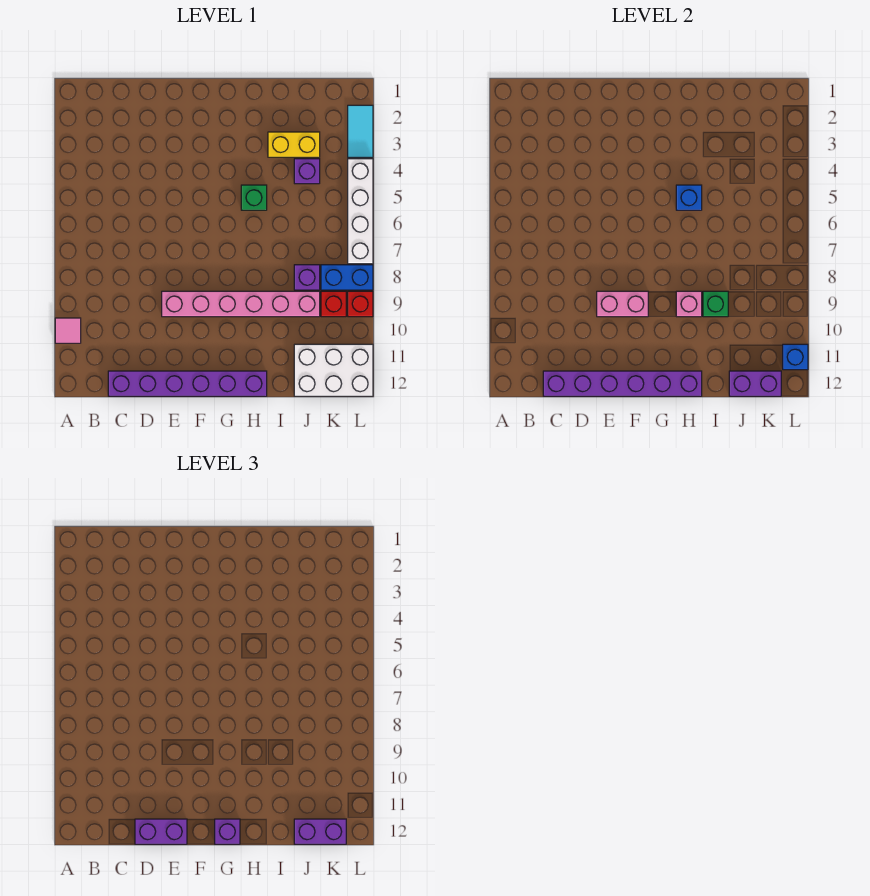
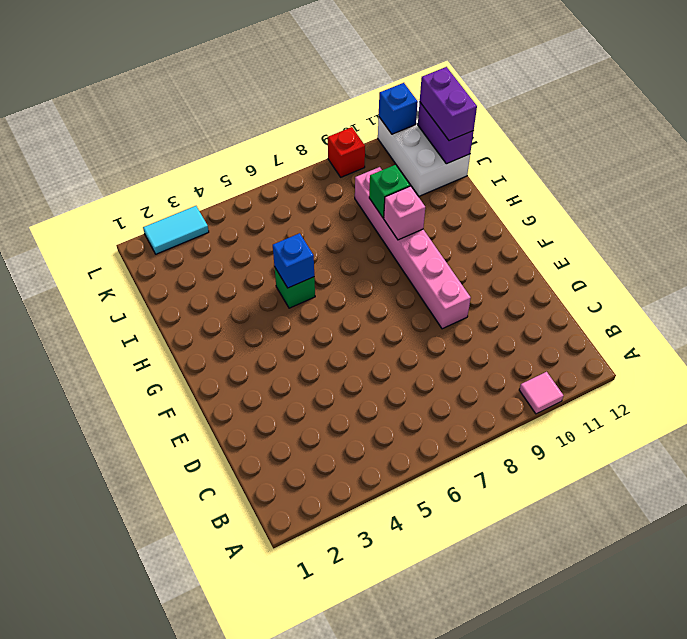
none -> purple 1x6 brick [108,371,267,396]
none -> yellow 1x2 brick [268,132,320,157]
none -> purple 1x1 brick [294,159,320,184]

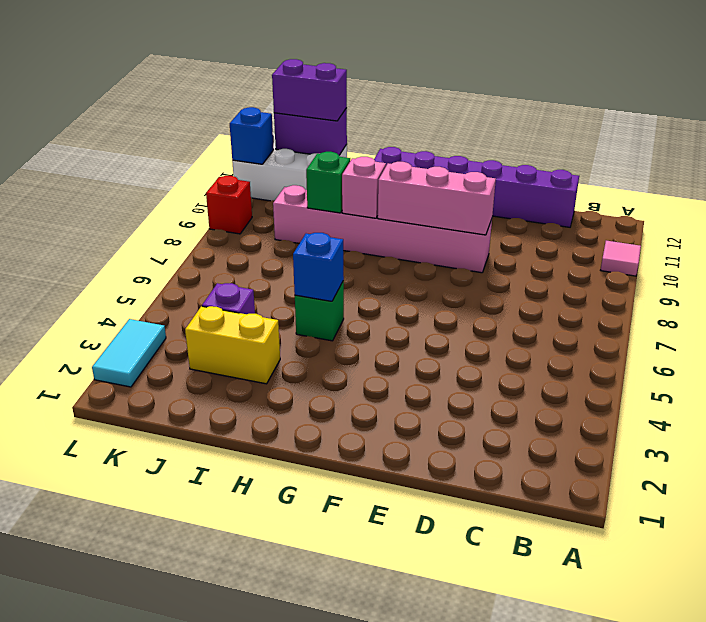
pink 1x3 brick [378,162,496,235] -> pink 1x2 brick [597,291,648,317]
none -> purple 1x1 brick [294,265,320,290]
none -> blue 1x2 brick [321,265,373,290]
none -> red 1x1 brick [321,291,346,317]

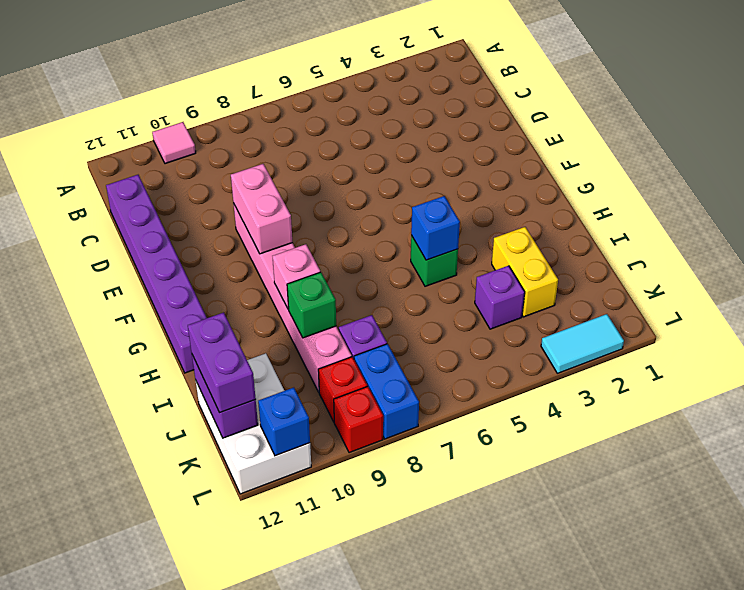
none -> white 1x4 brick [348,159,373,264]
none -> purple 1x6 brick [543,371,702,396]
none -> purple 1x2 brick [135,819,187,844]

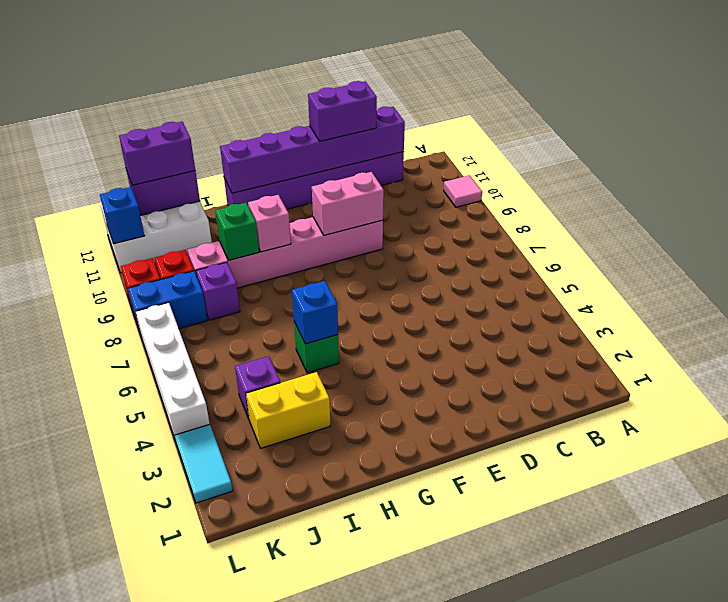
none -> purple 1x1 brick [215,819,240,844]

